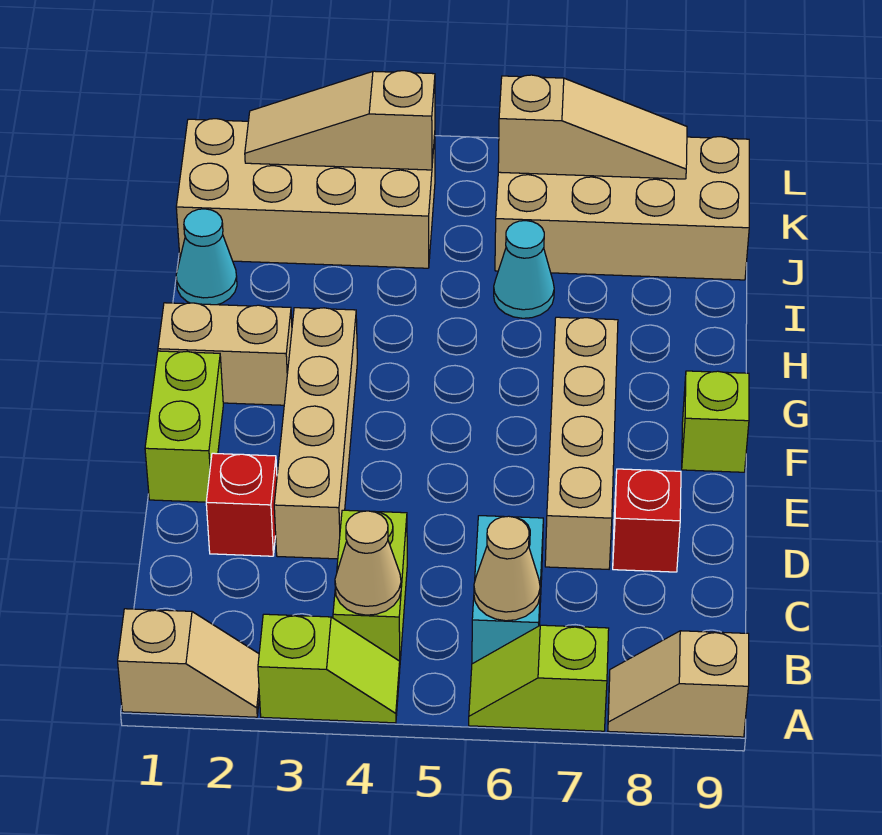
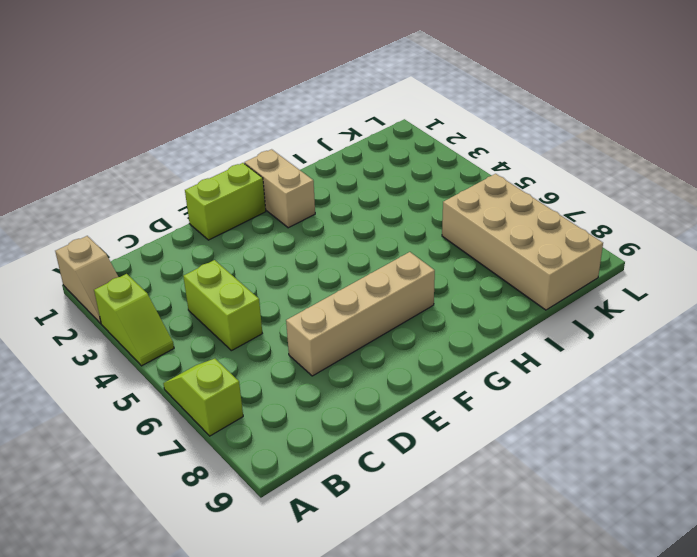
lime 1x2 brick [183,260,262,351] -> lime 1x2 brick turned to [333,510,407,661]
none -> tan 1x2 slope [608,631,749,737]
none -> cyan 1x2 brick [472,516,543,664]
none -> red 1x1 brick [206,453,277,556]

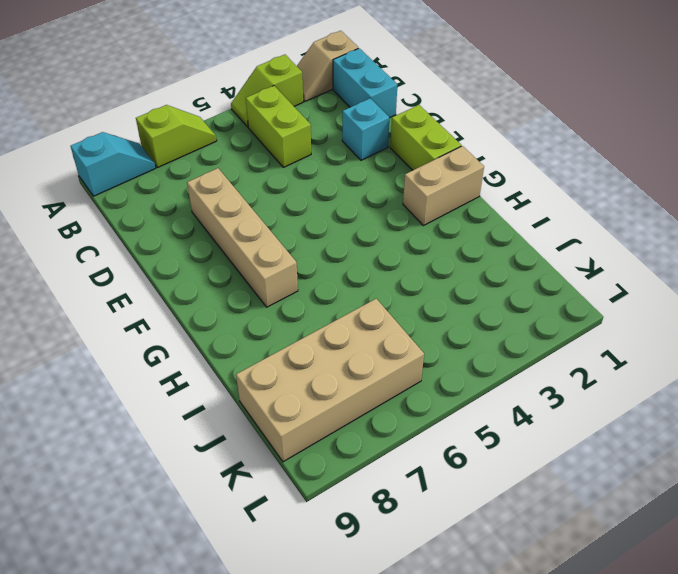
cyan 1x2 slope [71,132,156,196] -> tan 1x2 slope [608,631,749,737]
cyan 1x2 brick [333,48,397,118] -> cyan 1x2 brick moved to [472,516,543,664]
cyan 1x1 brick [342,99,389,160] -> red 1x1 brick [206,453,277,556]
none -> tan 1x4 brick [274,308,357,559]
none -> red 1x1 brick [613,469,681,572]
none -> lime 1x1 brick [682,371,749,472]

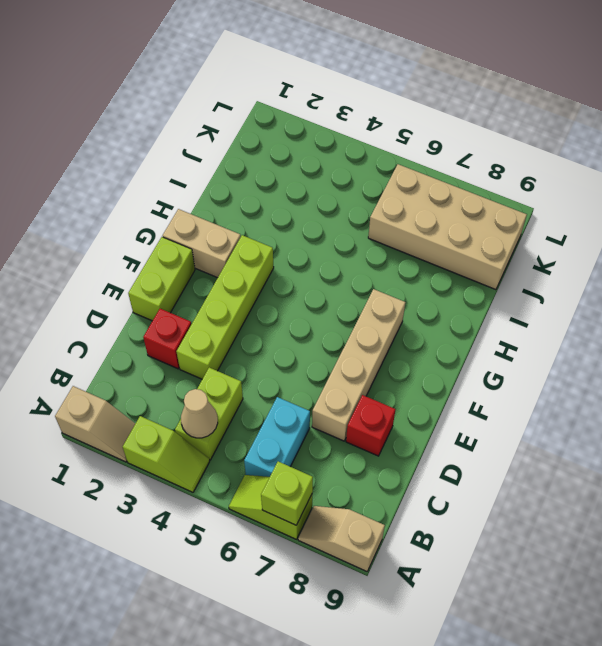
lime 1x1 brick [261,461,313,525] -> lime 1x1 brick moved to [682,371,749,472]
lime 1x4 brick [176,235,274,379] -> tan 1x4 brick [274,308,357,559]
none -> cyan 1x1 cone [176,209,237,305]
none -> cyan 1x1 cone [494,221,554,318]
none -> tan 2x4 brick [176,119,435,268]

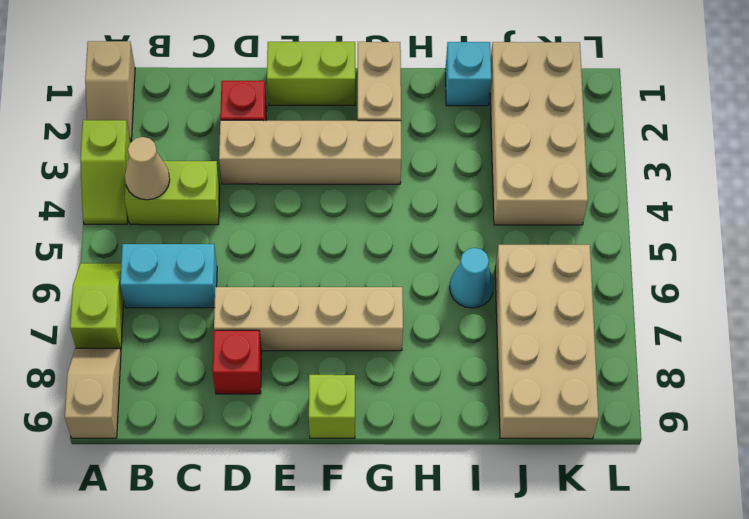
cyan 1x1 brick [446,42,491,106] -> cyan 1x1 cone [176,209,237,305]
none -> tan 1x1 cone [474,516,540,621]
none -> tan 1x3 slope [245,71,435,170]
none -> tan 1x3 slope [498,75,687,179]

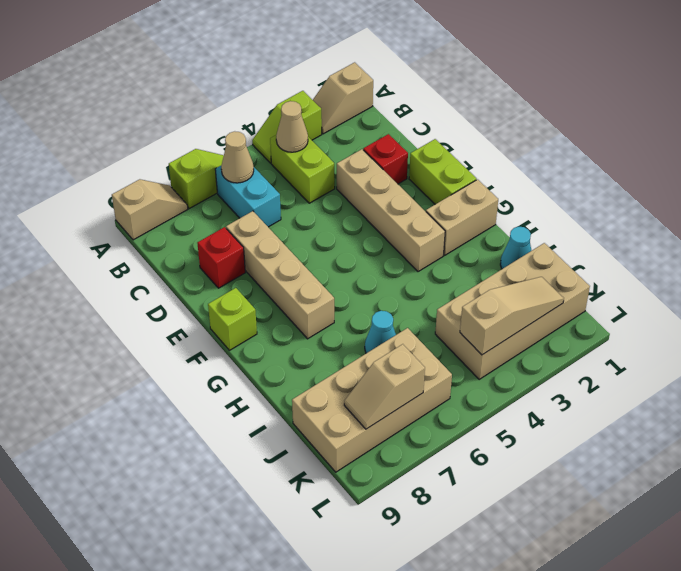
tan 1x2 slope [344,344,425,429] -> tan 1x3 slope [498,75,687,179]

